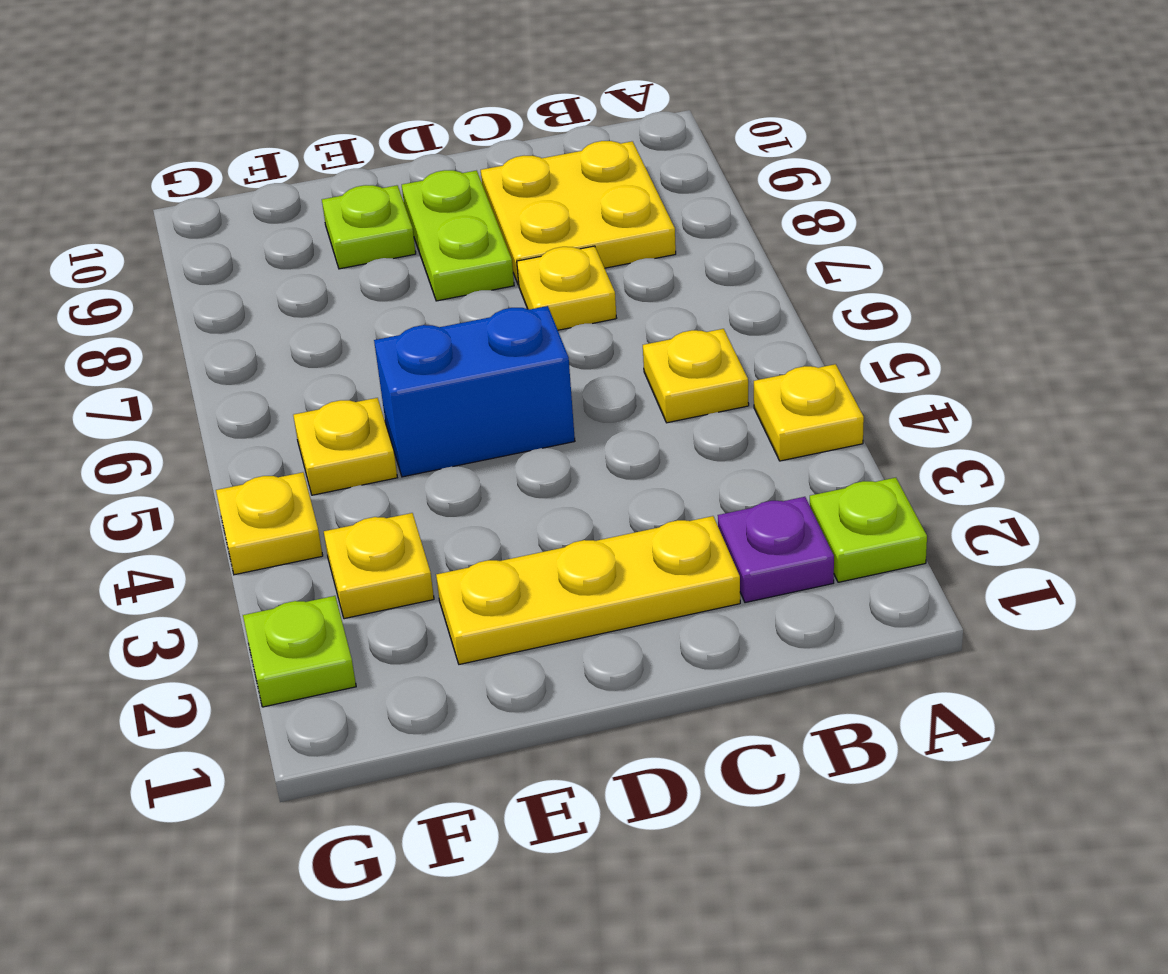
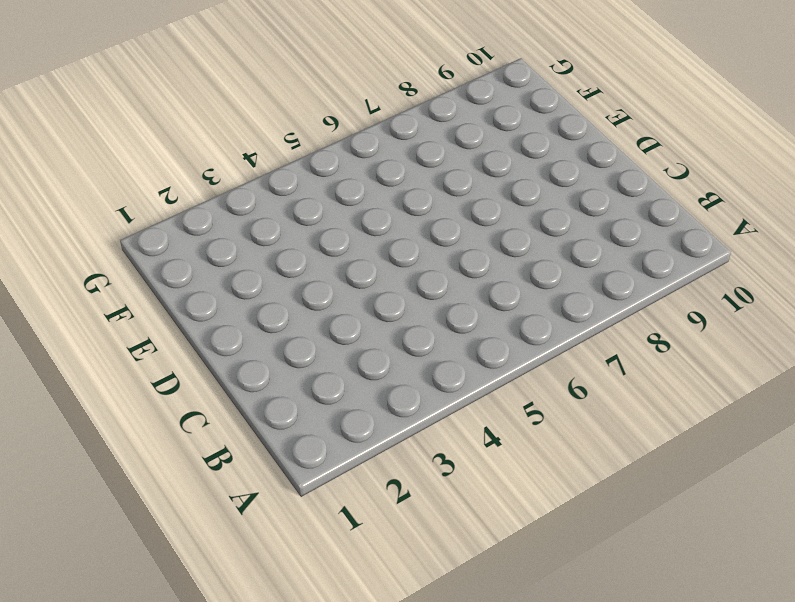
none -> lime 1x1 plate [810,478,927,582]
none -> yellow 1x1 plate [754,364,864,461]
none -> purple 1x1 plate [718,497,834,603]

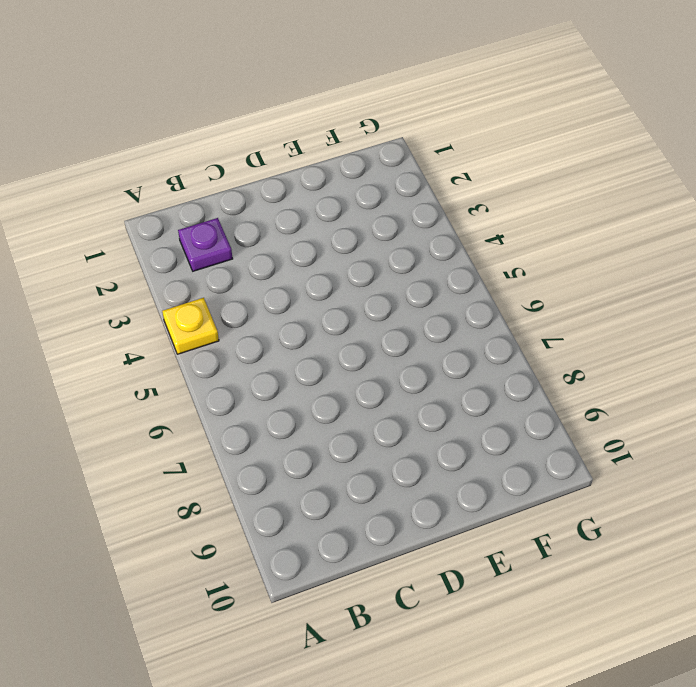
none -> lime 1x1 plate [810,478,927,582]
none -> yellow 1x1 plate [643,329,749,423]
none -> yellow 2x2 plate [481,141,676,285]

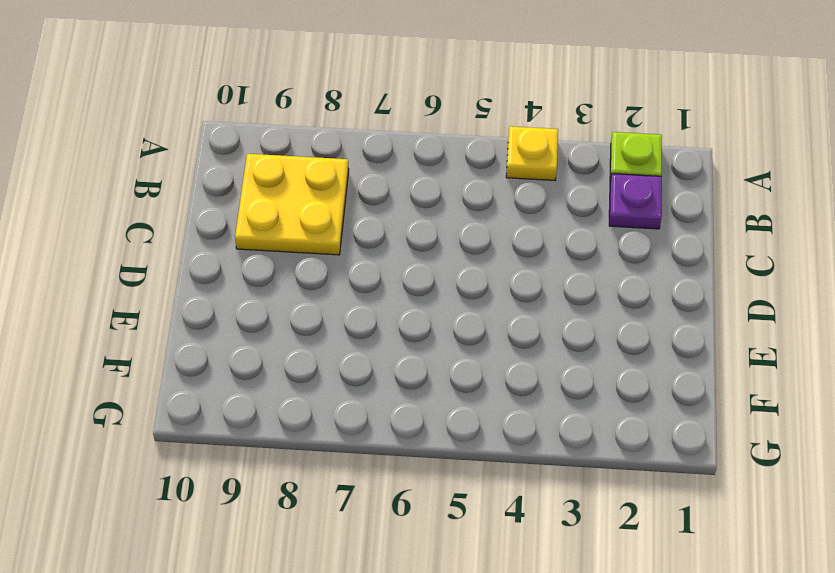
none -> yellow 1x1 plate [643,329,749,423]
none -> yellow 1x3 plate [436,516,740,664]
none -> yellow 1x1 plate [517,246,616,330]

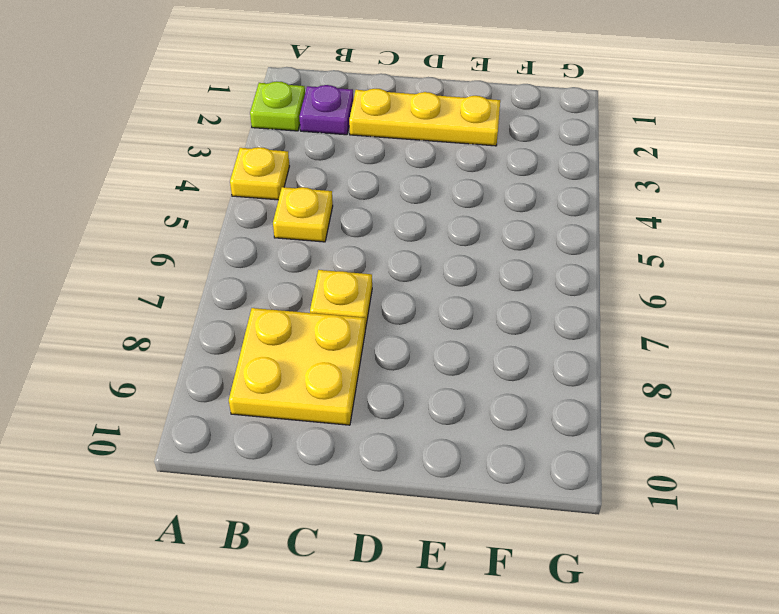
none -> blue 1x2 brick [374,306,575,477]
none -> lime 1x2 plate [402,170,514,301]
none -> lime 1x1 plate [322,185,416,269]

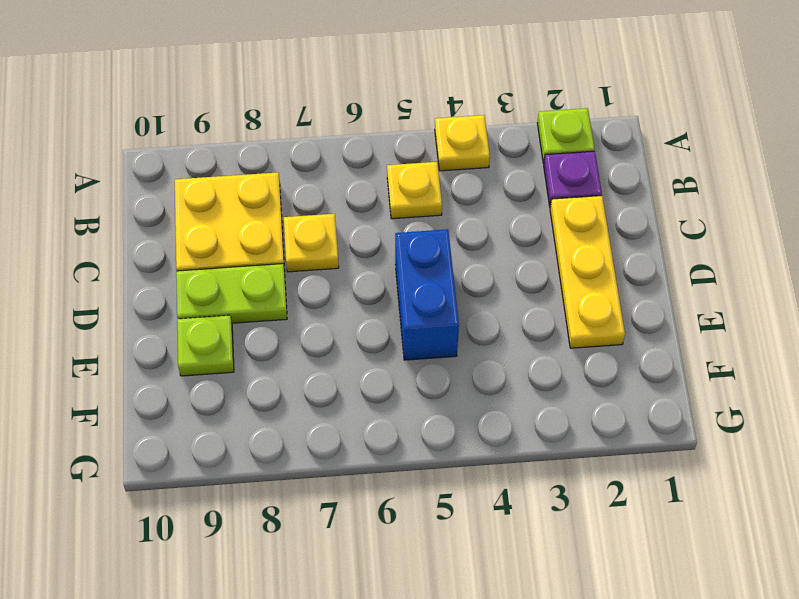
none -> yellow 1x1 plate [324,513,434,619]
none -> yellow 1x1 plate [293,398,397,495]
none -> lime 1x1 plate [243,596,356,707]

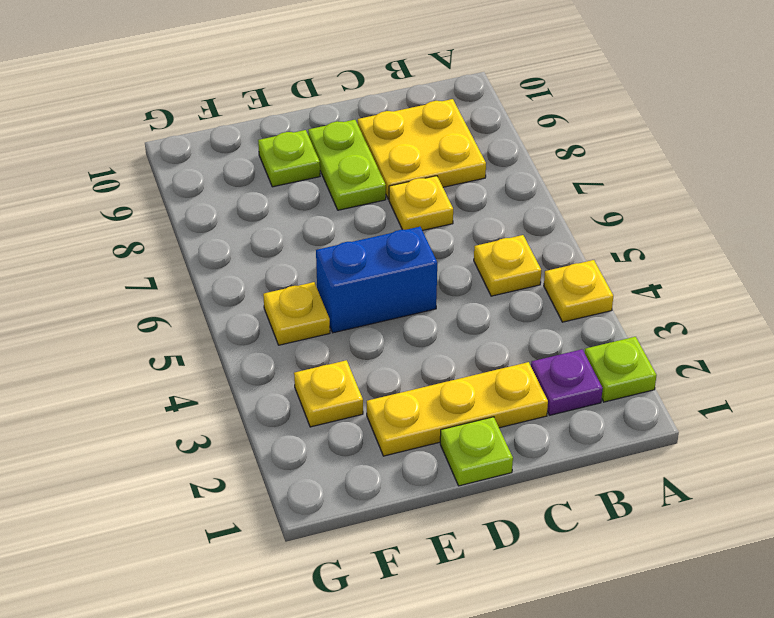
lime 1x1 plate [440,417,513,486] -> lime 1x1 plate moved to [243,596,356,707]
none -> yellow 1x1 plate [216,472,323,575]

